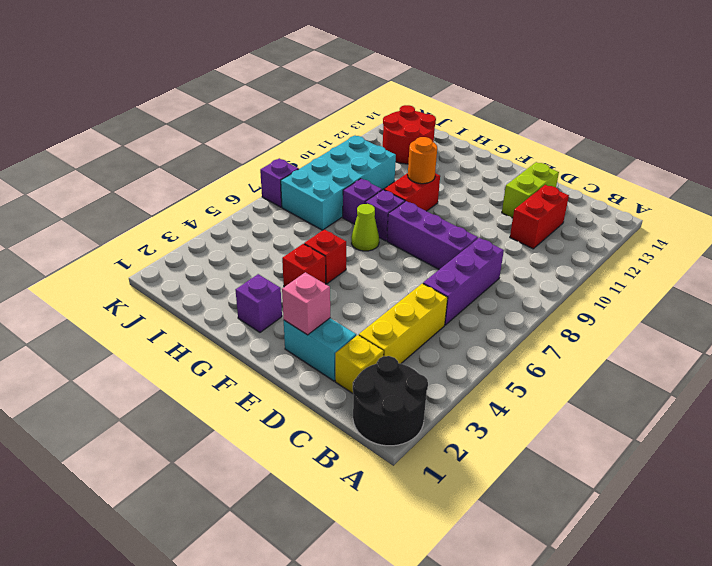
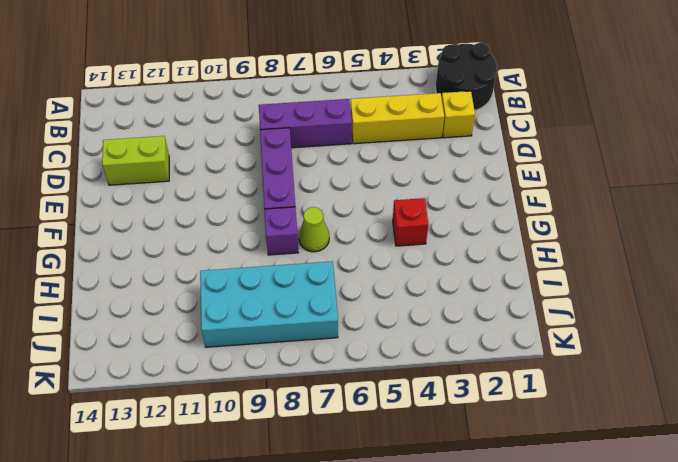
none -> red 1x2 brick [510,185,569,249]
none -> cyan 1x2 brick [284,318,356,381]
none -> purple 1x1 brick [236,274,282,332]

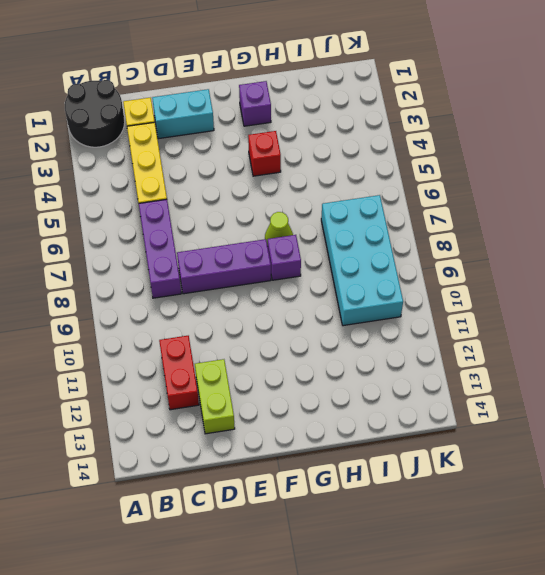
none -> red 1x1 brick [304,229,346,284]
none -> red 1x2 brick [384,173,440,211]
none -> purple 1x1 brick [343,179,382,224]

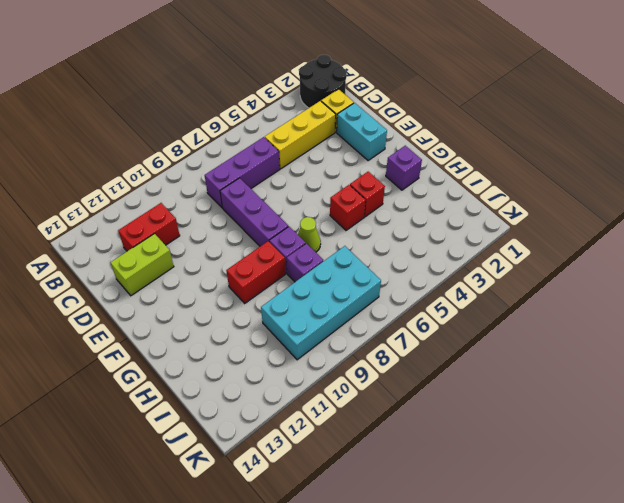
none -> red 2x2 round brick [383,105,436,164]
none -> purple 1x1 brick [260,158,298,207]
none -> pink 1x1 brick [282,272,330,335]

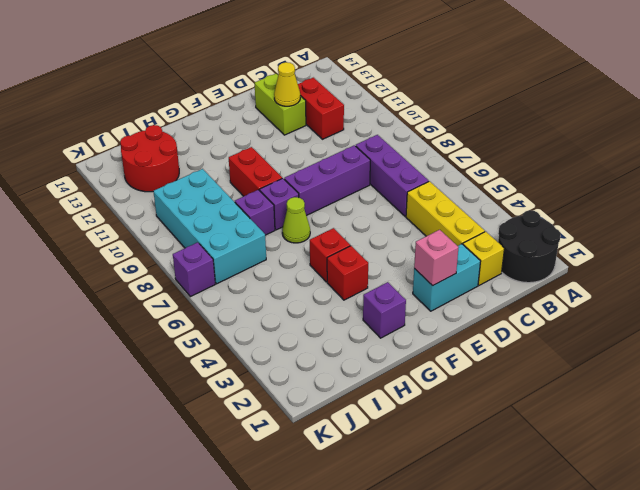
yellow 1x1 cone [274,62,300,106] -> none
none -> orange 1x1 round brick [408,137,437,184]

